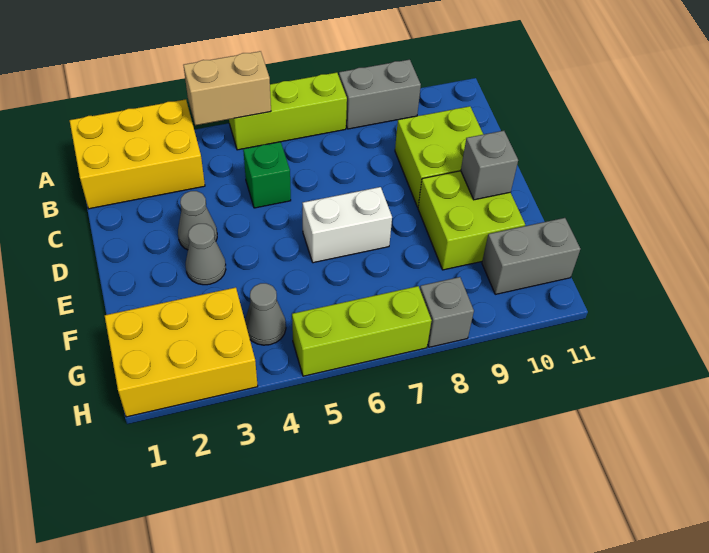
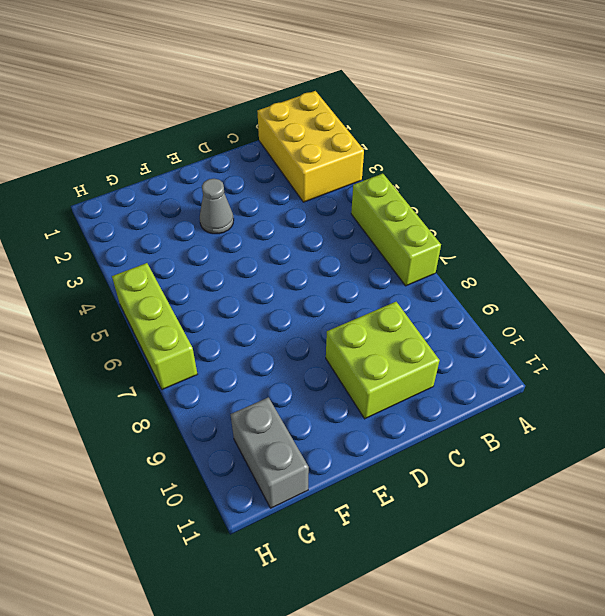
none -> grey 1x2 brick [339,60,421,129]
none -> green 1x1 brick [243,142,291,208]
none -> grey 1x1 cone [178,191,217,250]

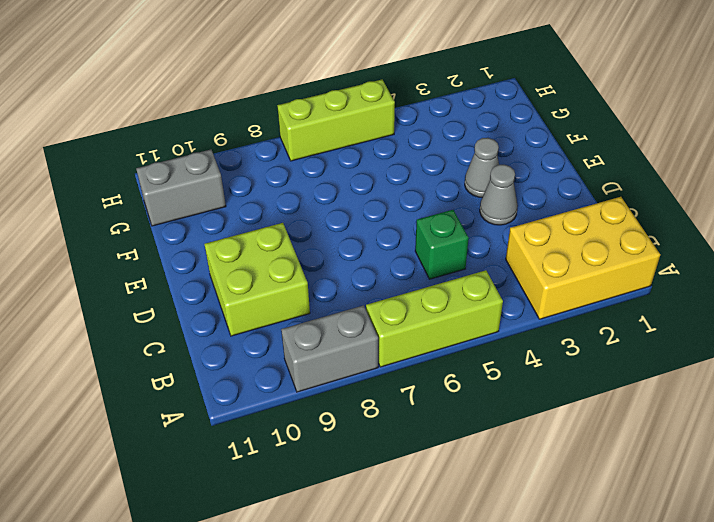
none -> white 1x2 brick [302,187,392,263]
none -> lime 2x2 brick [418,171,525,270]
none -> yellow 2x3 brick [105,287,258,417]

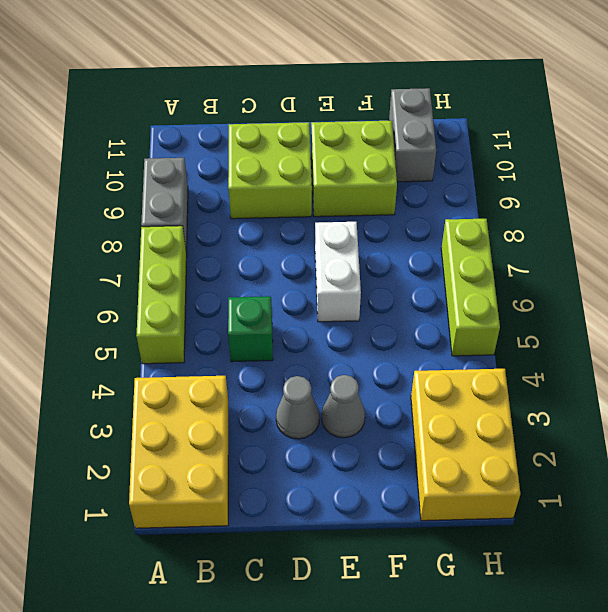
none -> grey 1x1 cone [245,283,286,345]
none -> grey 1x1 brick [420,277,474,347]
none -> tan 1x2 brick [184,51,271,125]

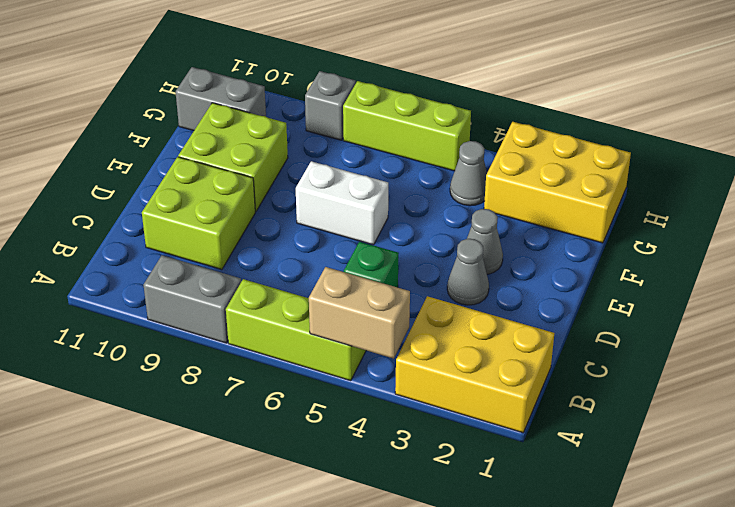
none -> grey 1x1 brick [461,131,518,200]

